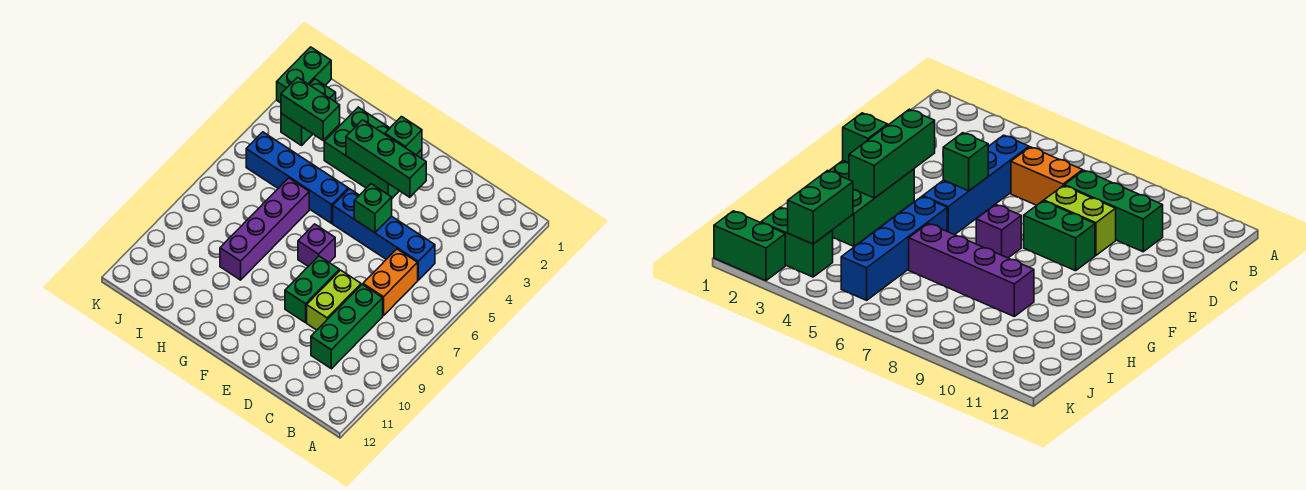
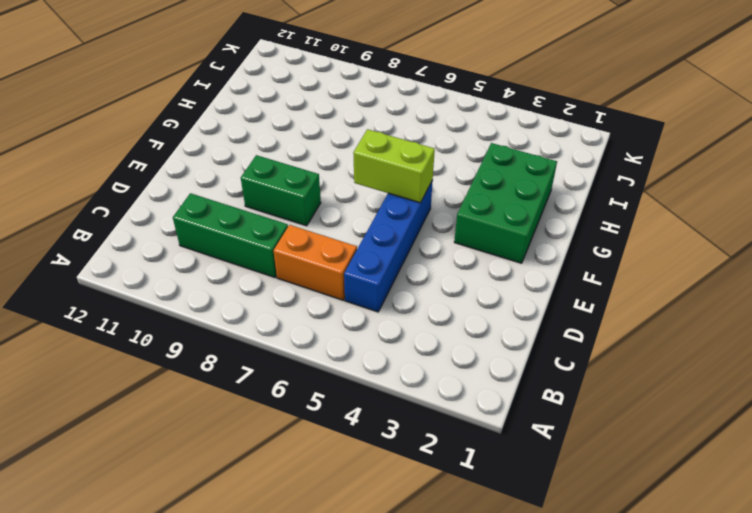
lime 1x2 brick [353,129,435,203] -> lime 1x2 brick moved to [307,270,361,330]
none -> purple 1x1 brick [298,224,335,266]
none -> blue 1x4 brick [246,132,348,223]
none -> purple 1x4 brick [220,178,309,280]

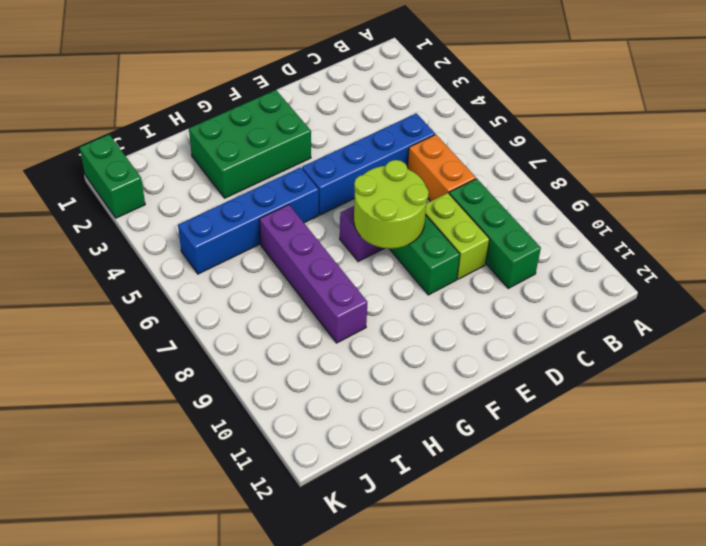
lime 2x2 round brick [354,160,429,249] -> none
none -> green 1x2 brick [281,79,336,145]
none -> green 1x3 brick [346,120,426,197]
none -> green 1x1 brick [354,184,392,233]

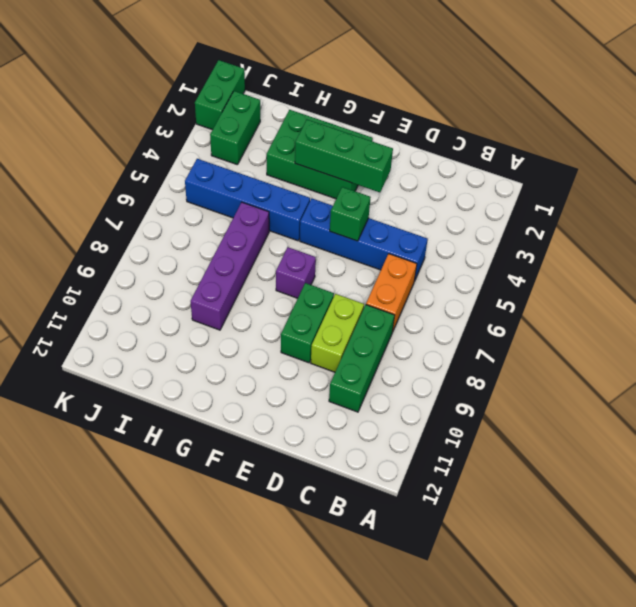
none -> green 1x1 brick [385,117,422,155]
none -> green 1x2 brick [281,77,340,140]

